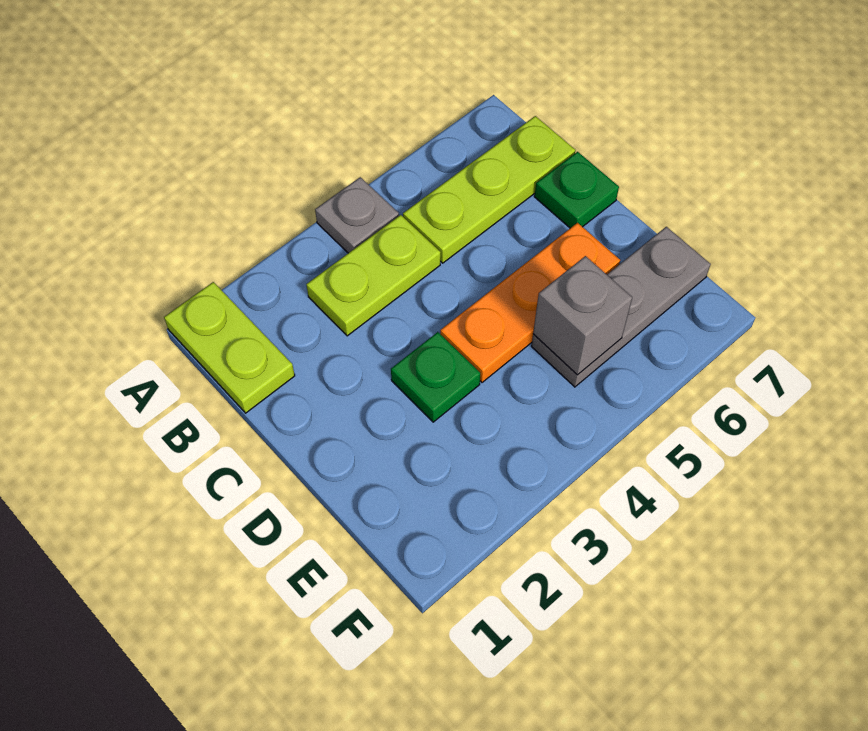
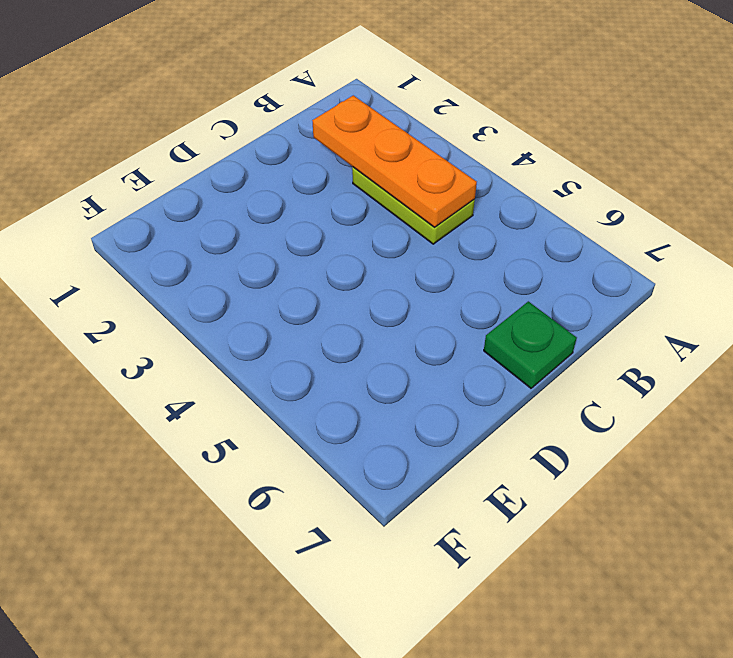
orange 1x3 plate [312,95,477,227] -> orange 1x3 plate moved to [440,223,620,382]
none -> lime 1x2 plate [164,282,295,413]
none -> grey 1x1 plate [315,177,399,253]

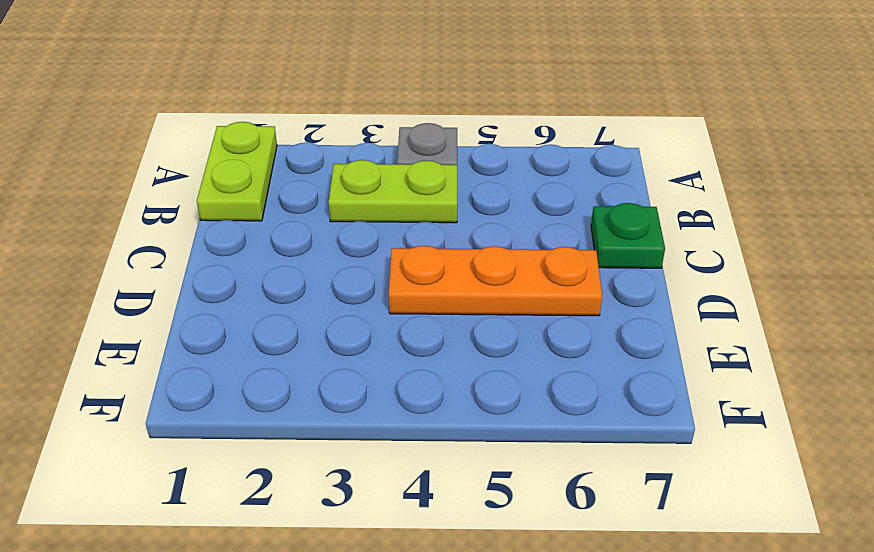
none -> lime 1x3 plate [403,116,575,263]
none -> green 1x1 plate [391,332,480,422]

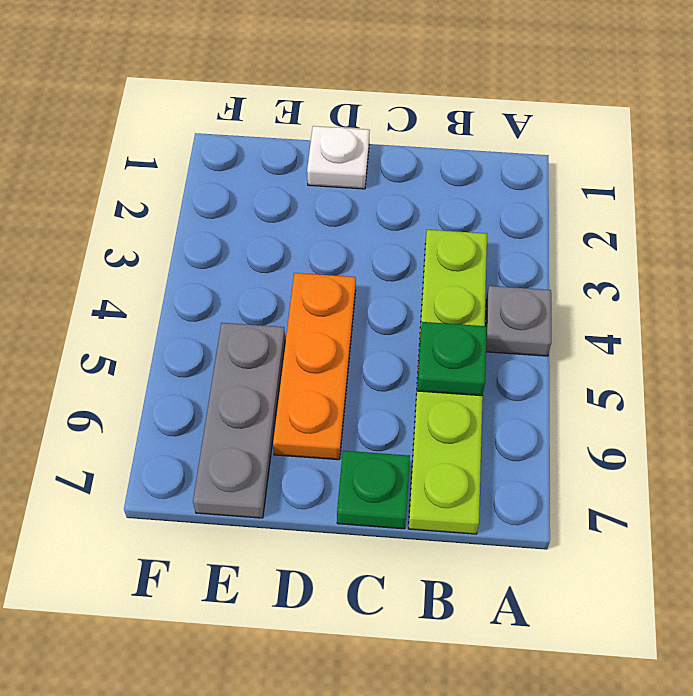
green 1x1 plate [417,322,487,396] -> green 1x1 plate moved to [391,332,480,422]
white 1x1 plate [307,126,370,189] -> none
none -> lime 1x2 plate [164,282,295,413]
none -> grey 1x1 brick [533,256,632,375]

